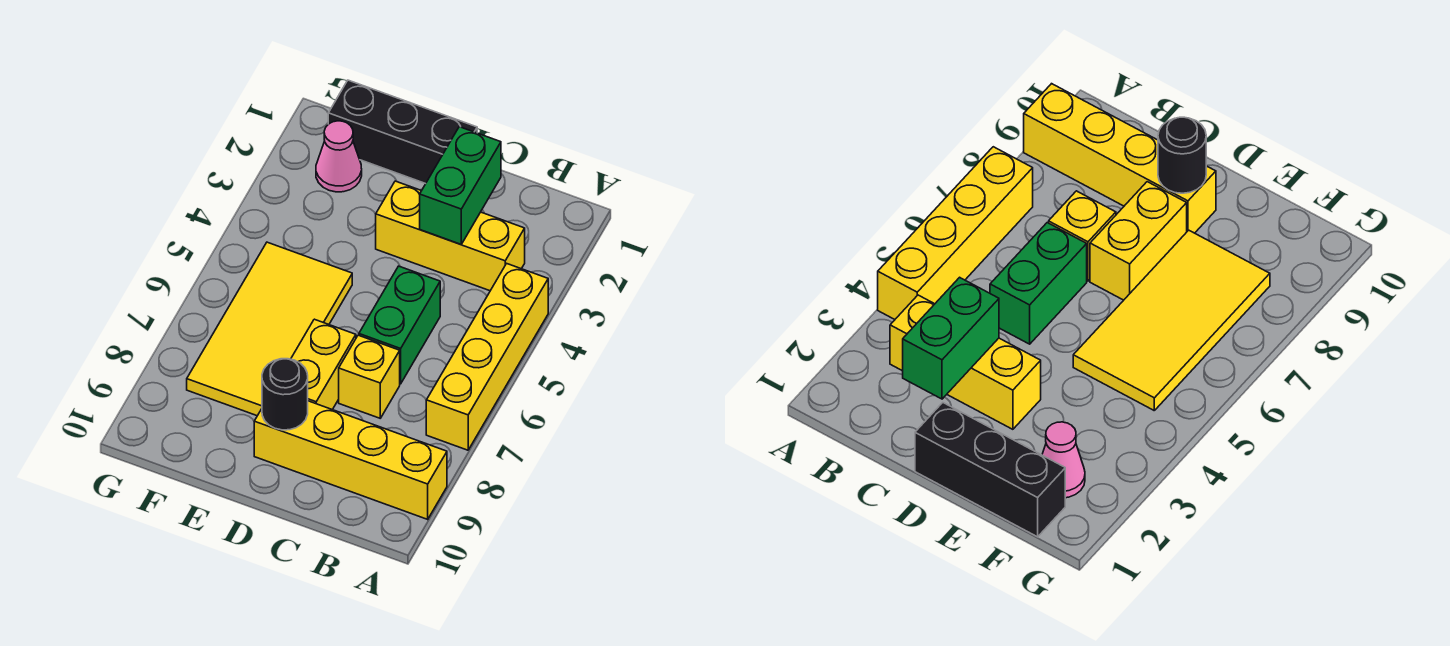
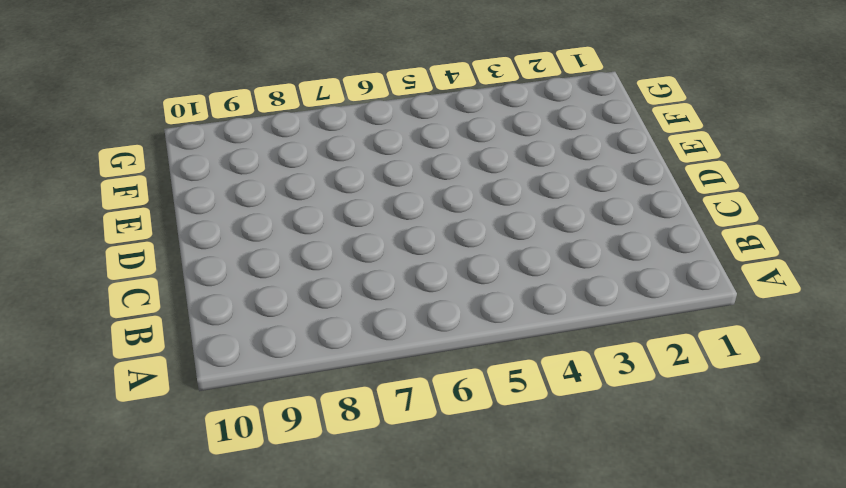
none -> yellow 1x4 brick [426,264,548,450]
none -> yellow 1x4 brick [254,401,447,519]

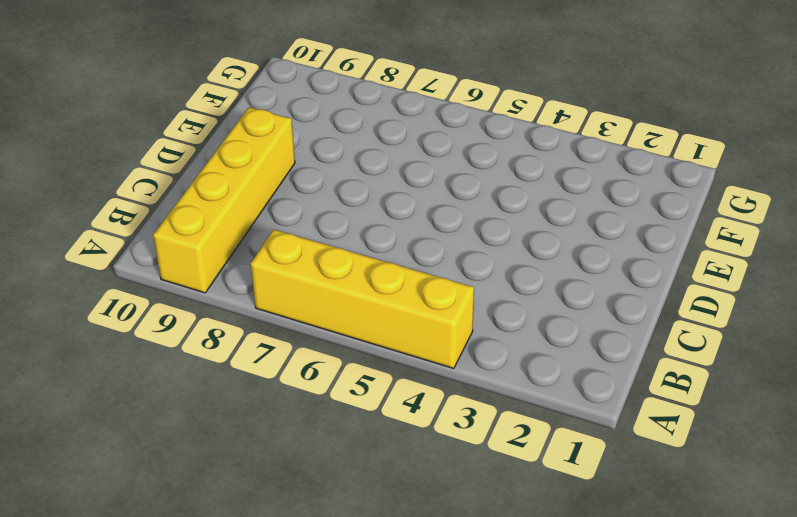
none -> yellow 1x3 brick [376,181,525,291]
none -> green 1x2 brick [359,266,440,384]

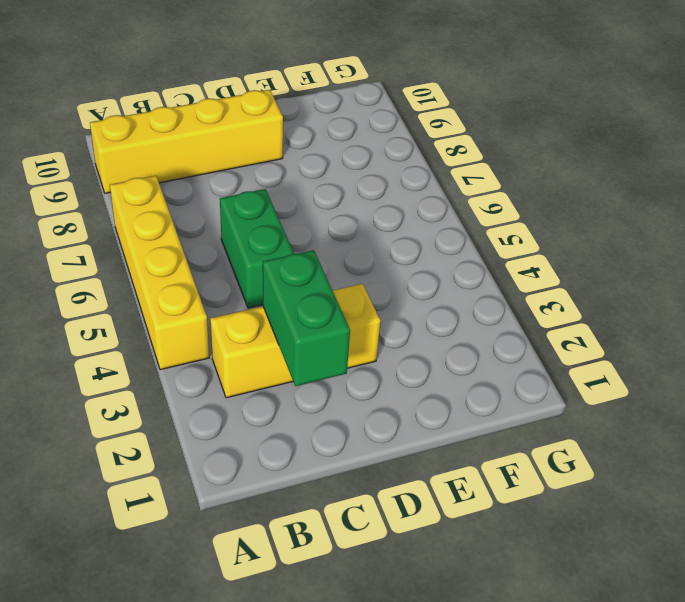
none -> yellow 1x1 brick [339,335,400,418]
none -> black 1x3 brick [328,80,477,184]

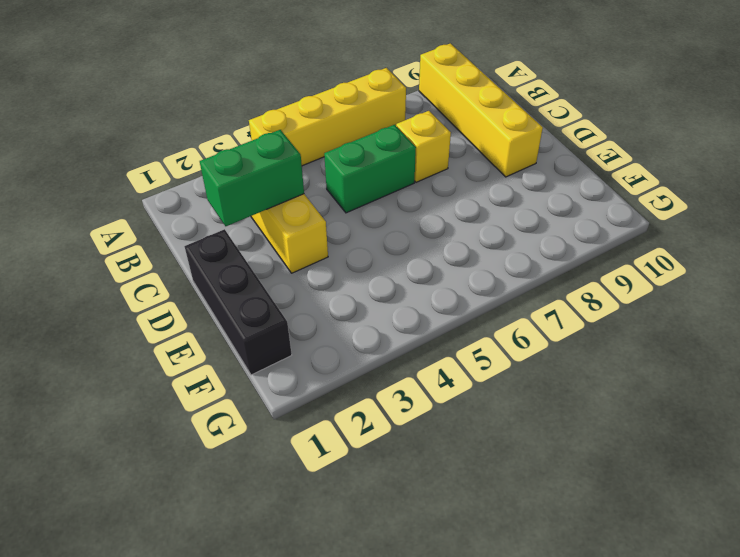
none -> yellow 1x2 brick [291,319,356,410]
none -> yellow 2x4 tile [187,242,352,416]

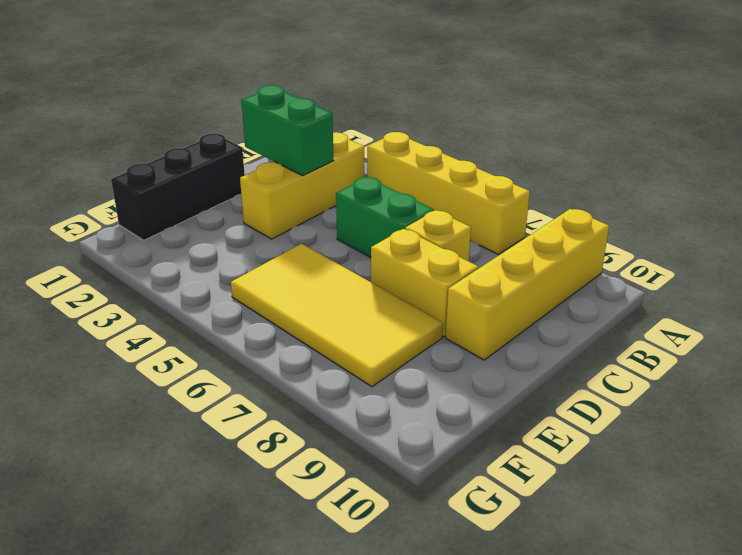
none -> pink 1x1 cone [316,121,362,192]
none -> black 1x1 round brick [262,359,308,430]

